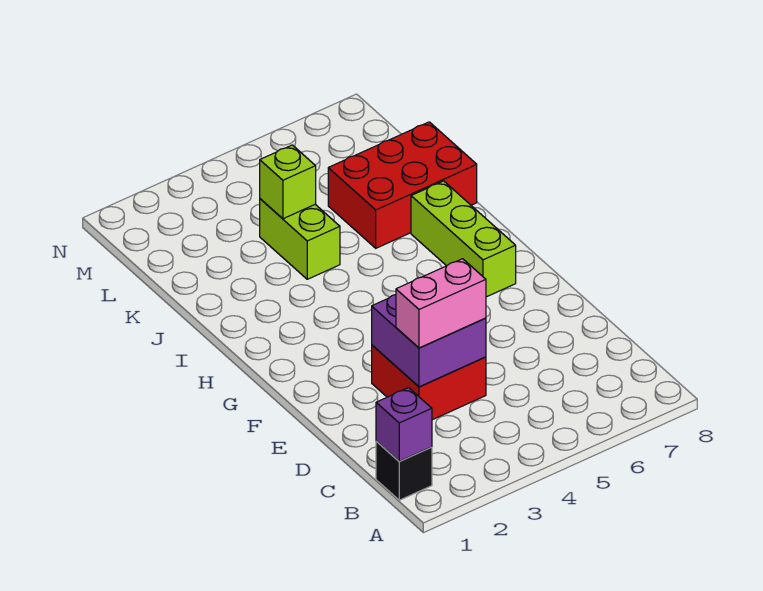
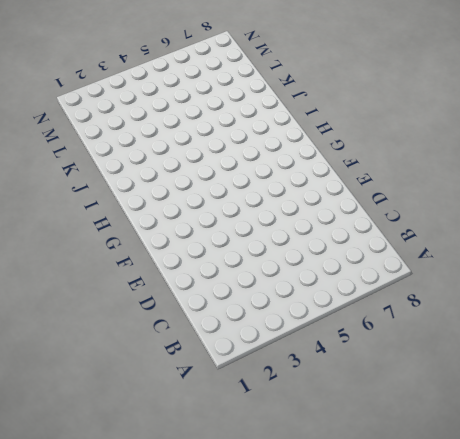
none -> black 1x1 brick [376,441,432,500]
none -> red 2x2 brick [372,345,486,420]

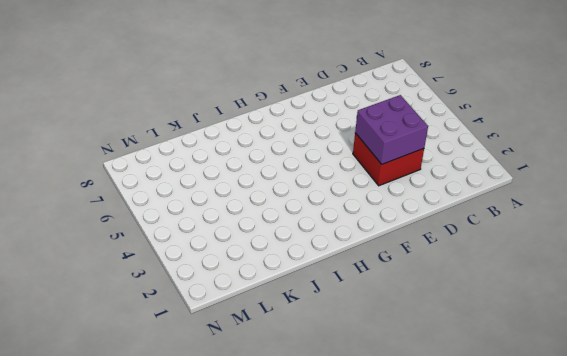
none -> black 1x1 brick [376,441,432,500]
none -> lime 1x3 brick [411,181,516,297]

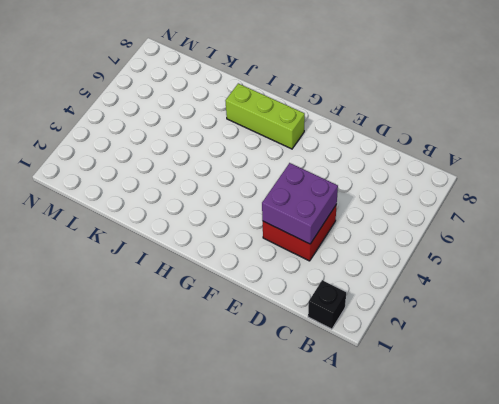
none -> lime 1x2 brick [260,199,340,279]
none -> red 2x3 brick [328,122,477,248]

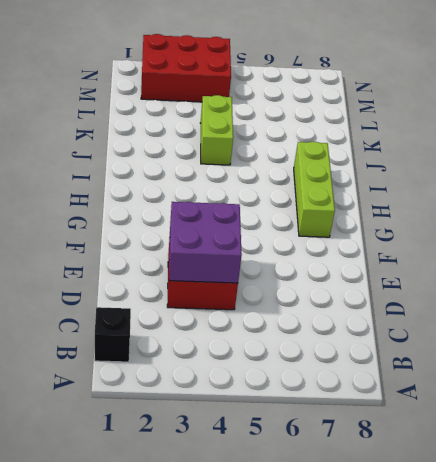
red 2x3 brick [141,34,231,102] -> red 2x3 brick moved to [328,122,477,248]
none -> purple 1x1 brick [376,388,432,461]
none -> lime 1x1 brick [260,145,316,219]

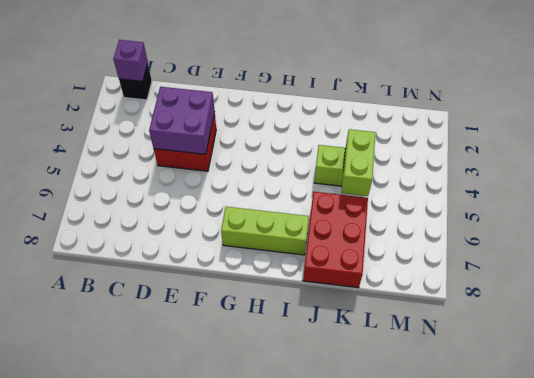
lime 1x2 brick [341,129,376,196] -> lime 1x1 brick [260,145,316,219]
none -> pink 1x2 brick [396,259,486,348]

